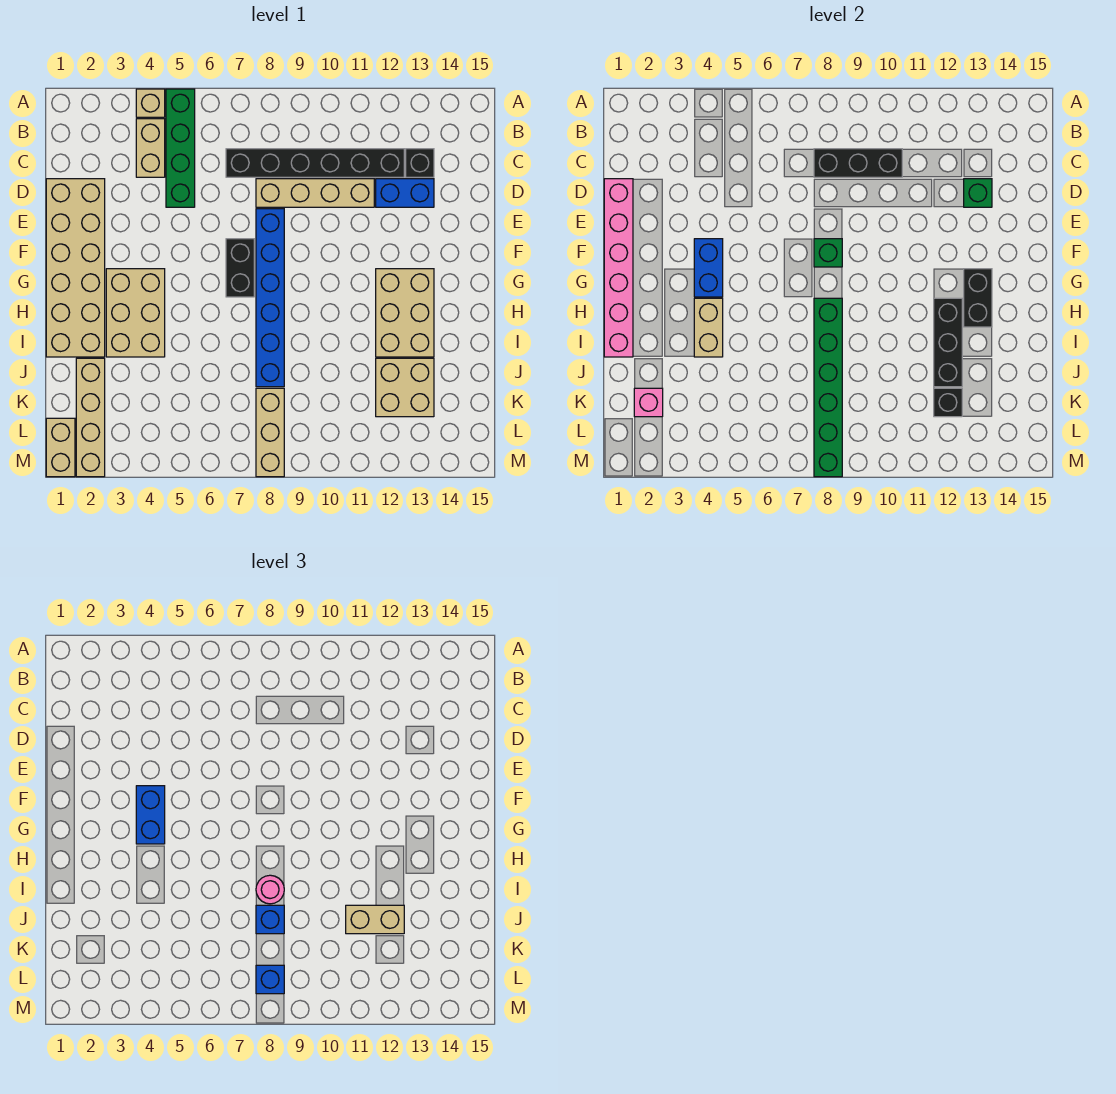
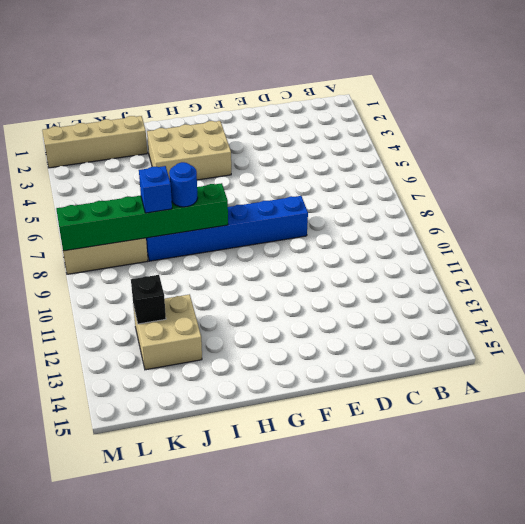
blue 1x1 round brick [169,162,198,207] -> pink 1x1 round brick [256,875,284,904]
none -> tan 1x1 brick [136,89,165,117]
none -> green 1x4 brick [166,89,195,207]
none -> tan 1x2 brick [136,119,165,177]
none -> black 1x6 brick [226,149,404,177]

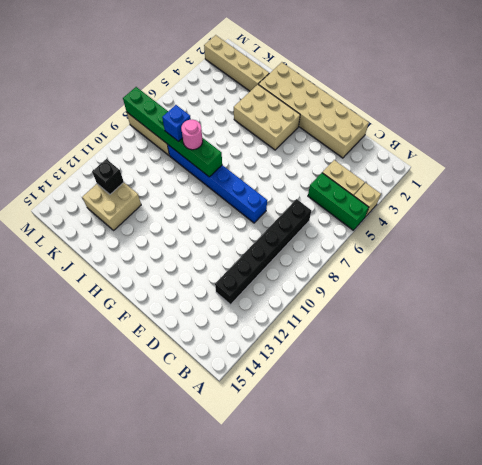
green 1x3 brick [308,173,369,230] -> green 1x4 brick [166,89,195,207]
none -> black 1x1 brick [406,149,434,177]
none -> tan 1x4 brick [256,179,374,207]
none -> blue 1x2 brick [376,179,434,207]
none -> black 1x2 brick [226,239,254,297]

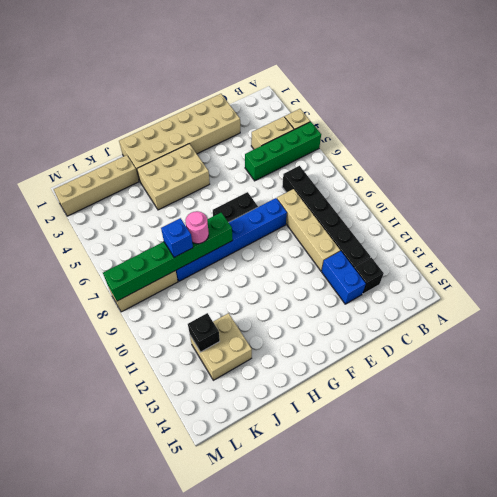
none -> tan 2x3 brick [376,269,434,357]
none -> tan 1x2 brick [46,418,75,477]
none -> black 1x3 brick [814,149,902,177]
none -> pink 1x6 brick [604,179,633,357]

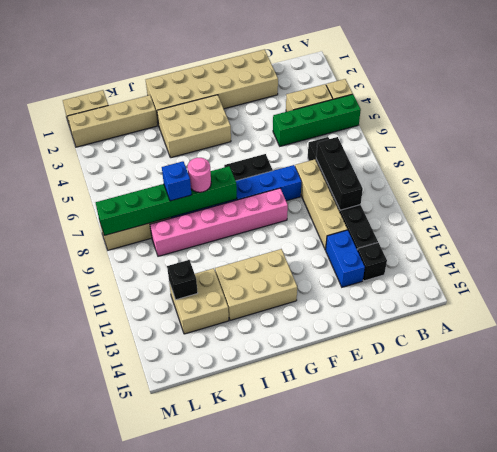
pink 1x6 brick [150,188,288,256] -> pink 1x6 brick moved to [604,179,633,357]
none -> green 1x1 brick [964,179,992,207]
none -> blue 1x2 brick [694,239,723,297]
none -> green 1x1 brick [814,239,842,267]
none -> black 1x2 brick [964,269,992,327]

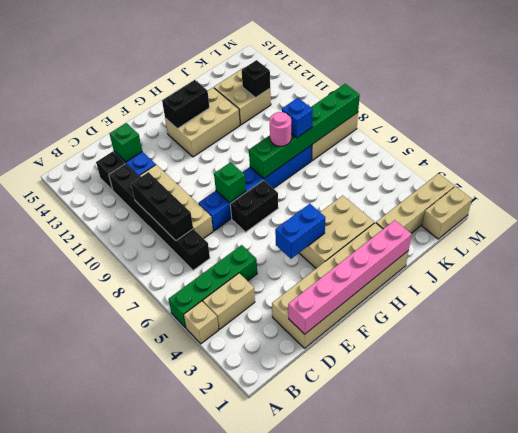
none -> tan 1x2 brick [694,298,723,357]
none -> black 1x3 brick [934,298,962,387]
none -> pink 1x1 brick [634,388,663,417]
none -> blue 1x2 brick [136,786,165,844]

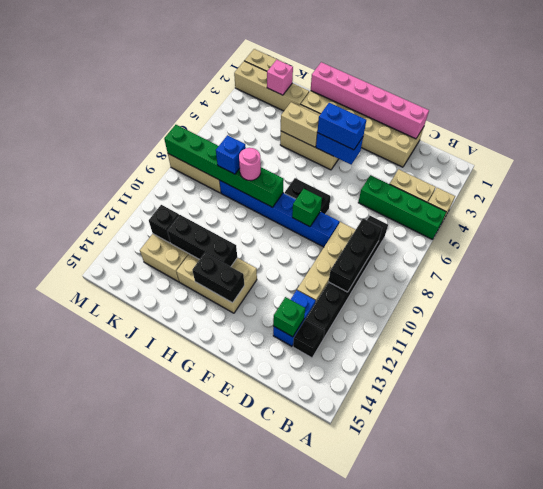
none -> tan 1x2 brick [346,905,404,934]
none -> blue 1x1 brick [256,965,284,994]

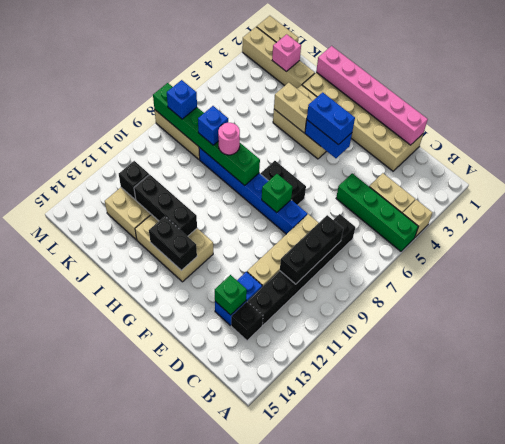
none -> tan 1x2 brick [346,905,404,934]

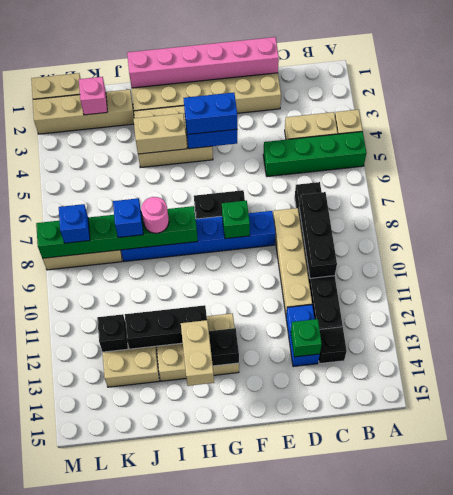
tan 1x2 brick [181,320,214,386] -> tan 1x2 brick moved to [346,905,404,934]

